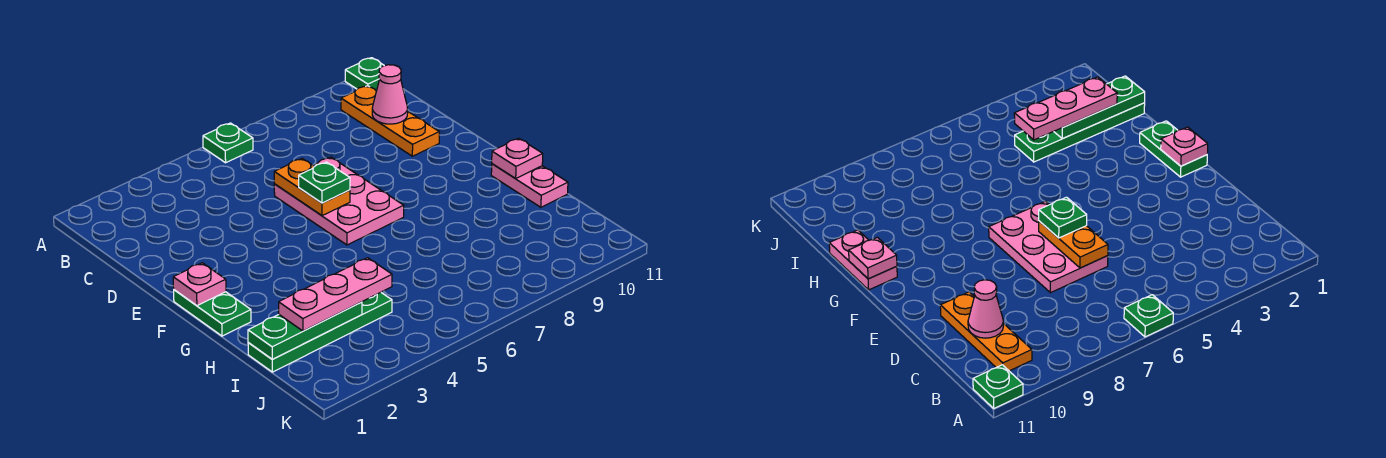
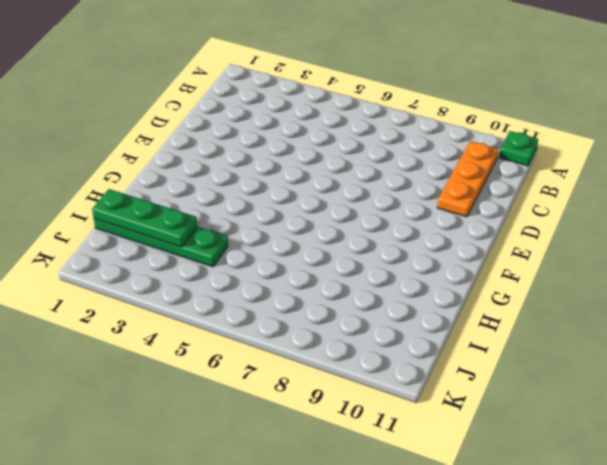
none -> green 1x1 plate [203,123,253,163]
none -> pink 2x3 plate [274,157,404,245]
none -> green 1x2 plate [174,290,251,336]

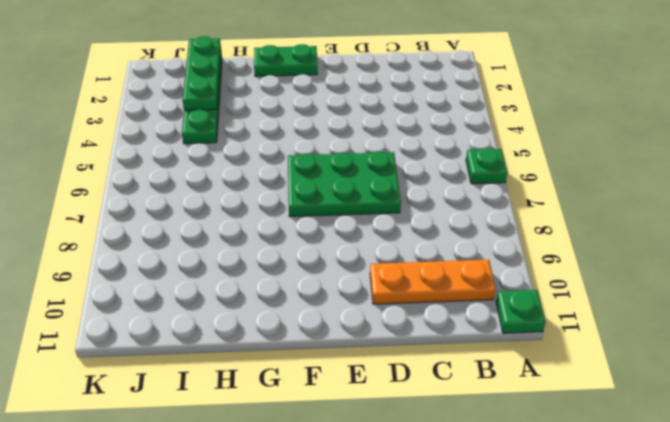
green 2x3 plate [288,151,401,217] -> pink 2x3 plate [274,157,404,245]
none -> pink 1x2 plate [491,164,568,207]
none -> pink 1x1 cone [372,65,408,124]
none -> orange 1x2 plate [274,159,350,216]

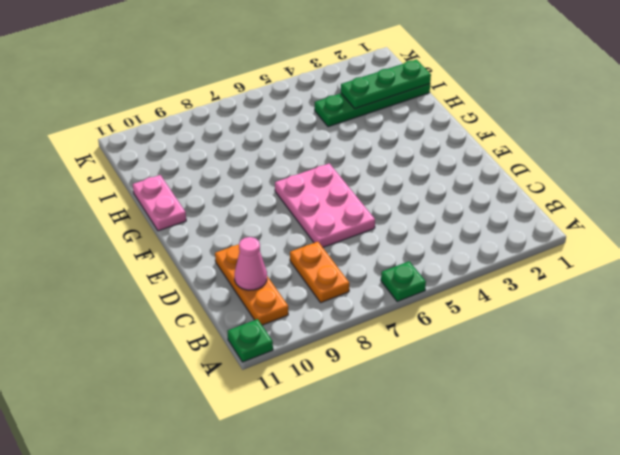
orange 1x2 plate [290,242,349,302] -> orange 1x2 plate moved to [274,159,350,216]
none -> green 1x2 plate [174,290,251,336]
none -> pink 1x1 plate [173,263,226,306]
none -> pink 1x1 plate [492,138,543,179]

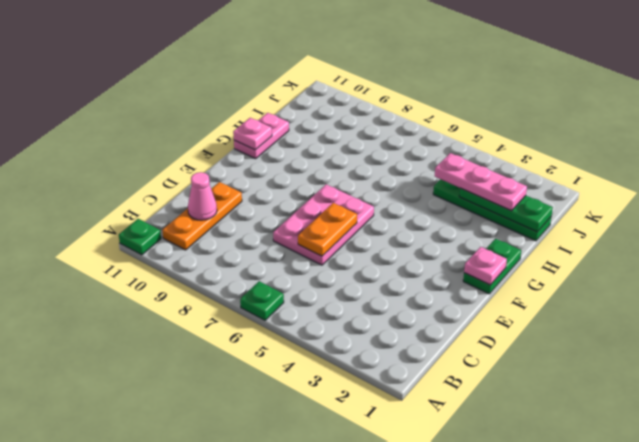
none -> green 1x1 plate [299,162,350,203]

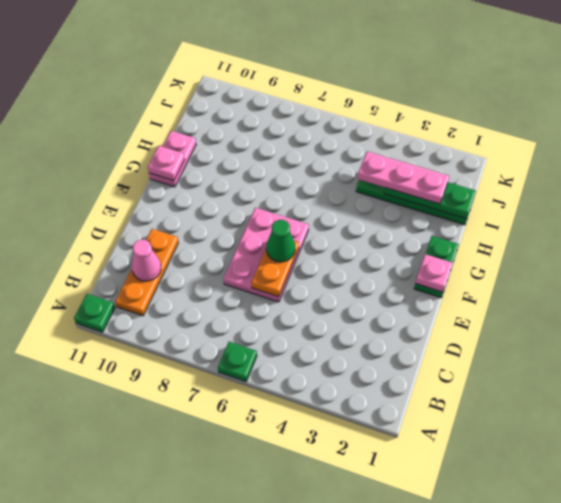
green 1x1 cone [266,220,295,262] -> green 1x1 plate [299,162,350,203]

